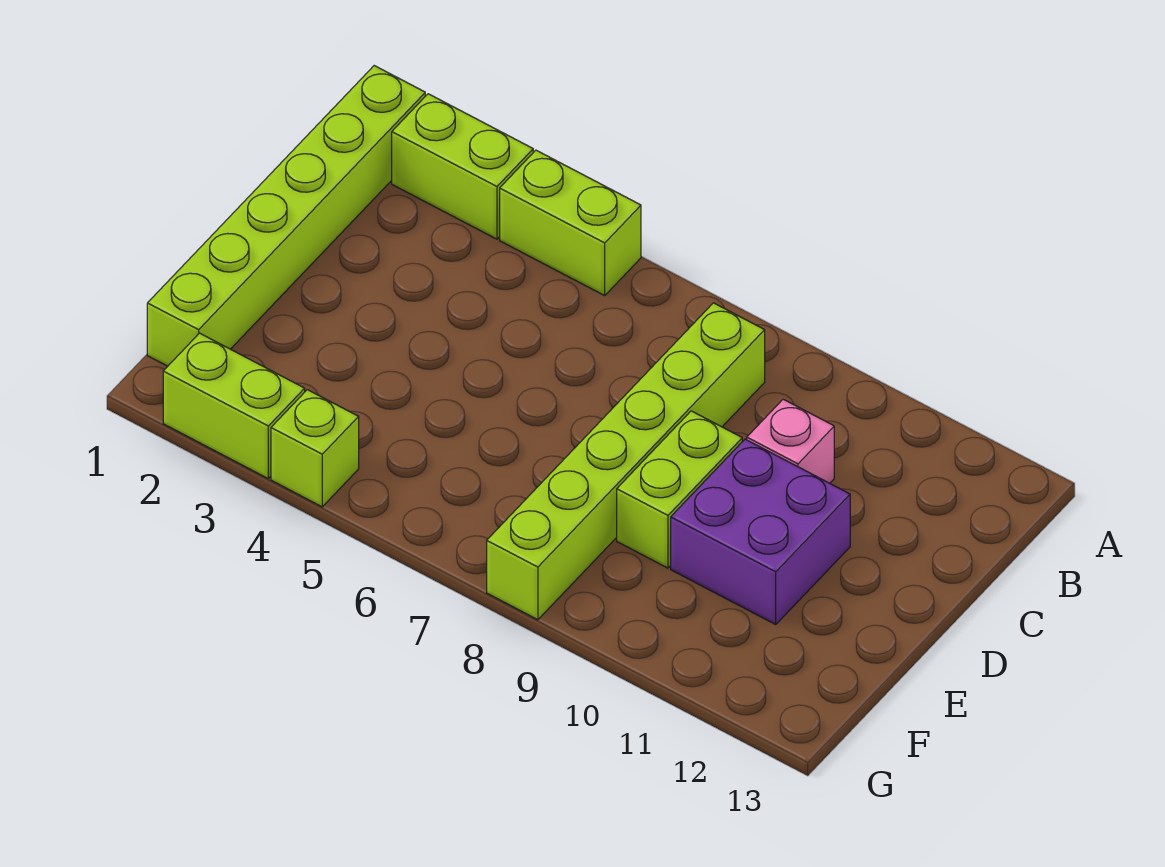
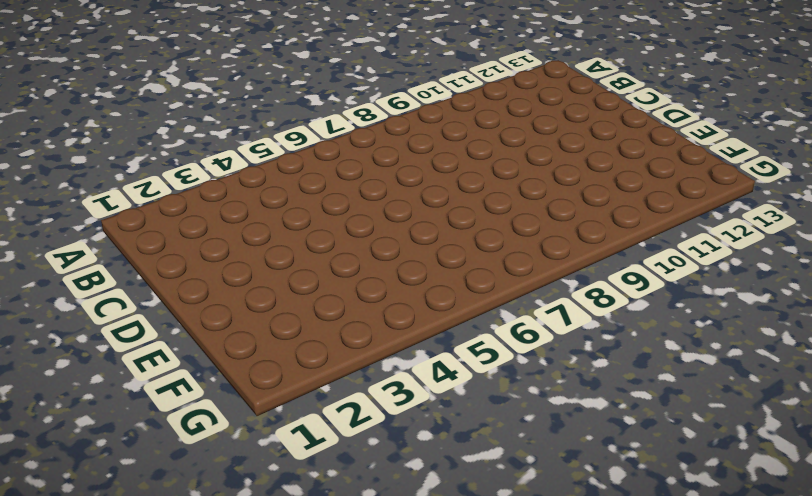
none -> lime 1x6 brick [147,66,425,366]
none -> lime 1x2 brick [392,94,533,239]

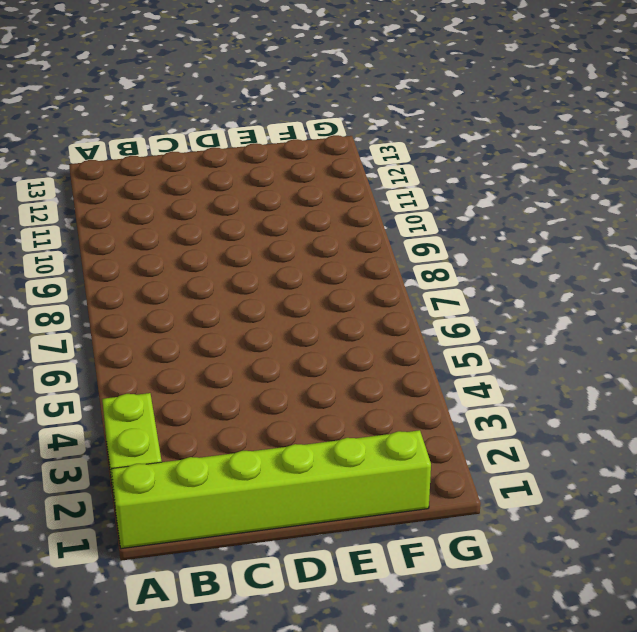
none -> lime 1x2 brick [500,150,641,295]
none -> lime 1x6 brick [487,303,765,620]

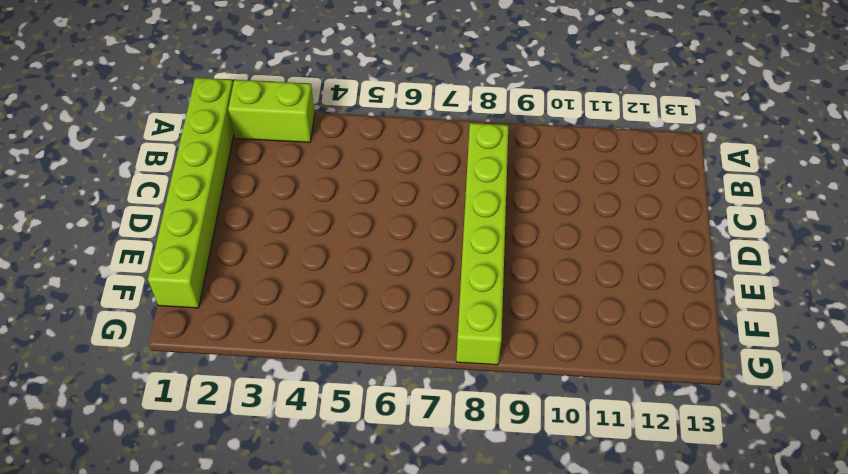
none -> lime 1x2 brick [500,150,641,295]
none -> pink 1x1 brick [747,399,834,483]

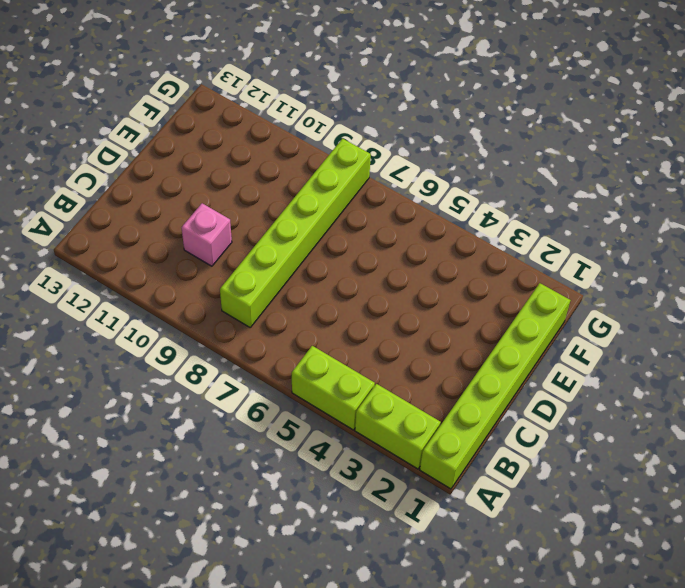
none -> lime 1x2 brick [617,411,742,568]
none -> purple 2x2 brick [671,439,850,624]

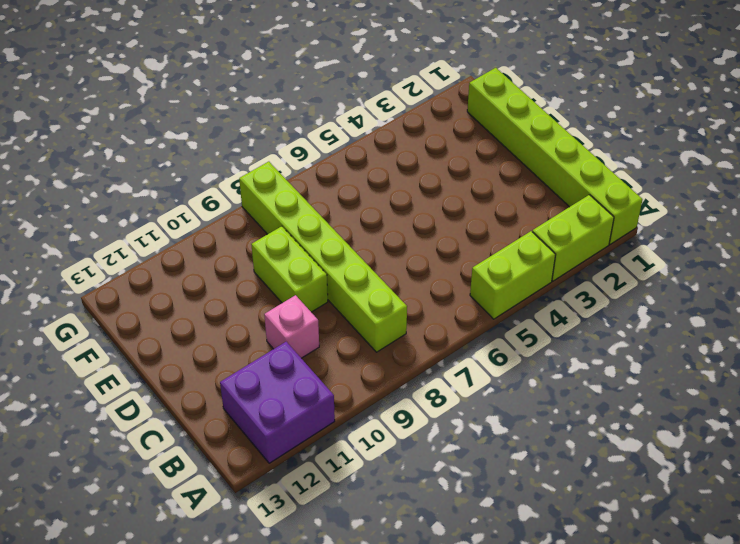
purple 2x2 brick [220,342,335,463] -> purple 2x2 brick moved to [671,439,850,624]
none -> lime 1x2 brick [163,333,305,478]
none -> lime 1x1 brick [271,390,359,507]

